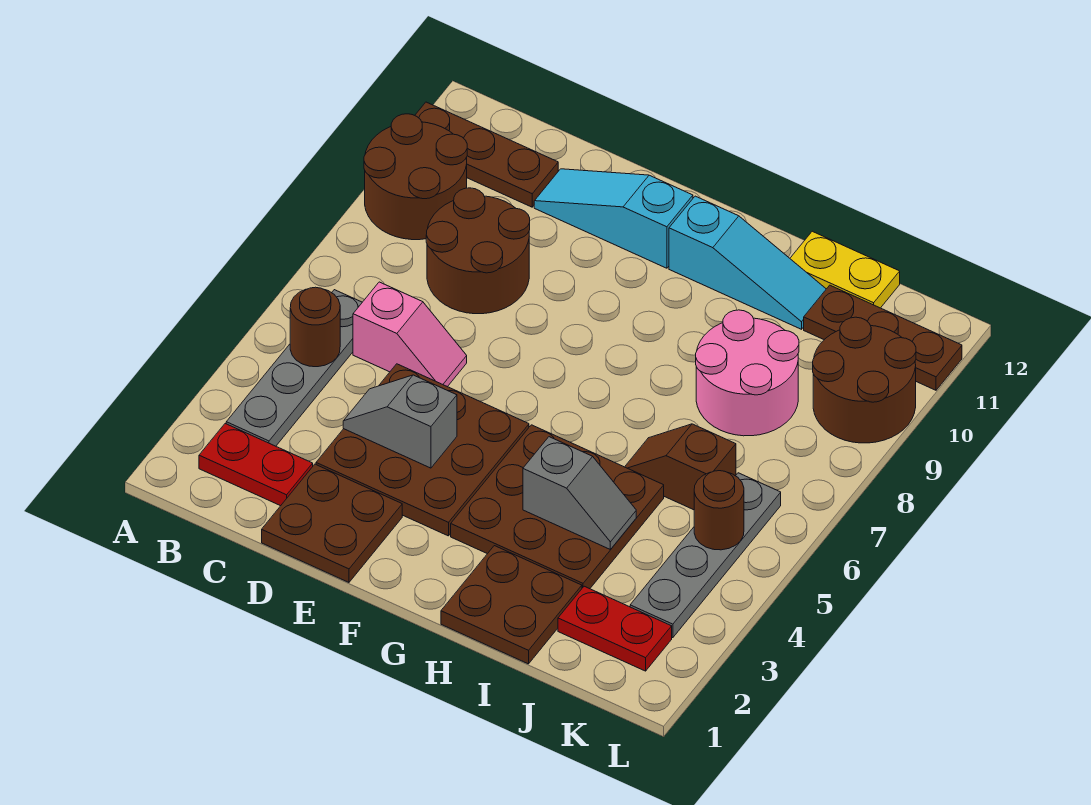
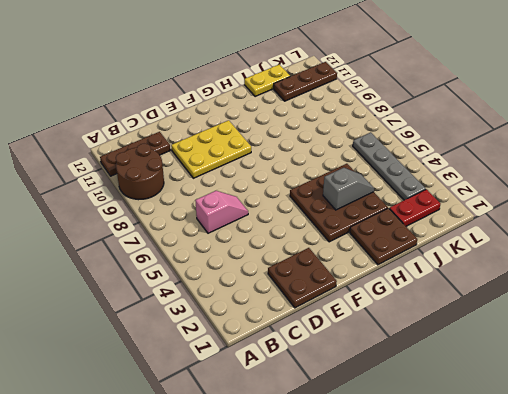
yellow 2x3 plate [171,120,251,178] -> brown 2x2 round brick [426,188,530,314]
none -> red 1x2 plate [199,424,313,506]
none -> grey 1x4 plate [226,290,362,446]
none -> brown 3x3 plate [316,364,529,536]

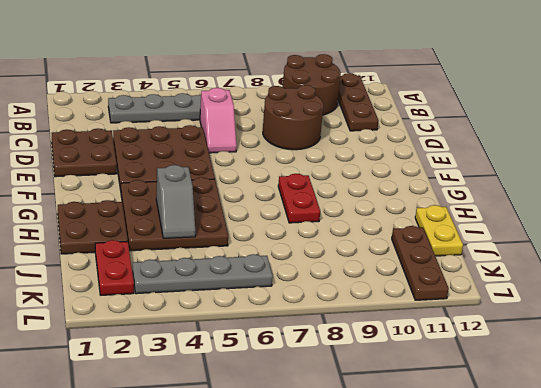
red 1x2 plate [278,174,320,223] -> red 1x2 plate moved to [199,424,313,506]
none -> cyan 1x3 slope [534,169,693,268]
none -> cyan 1x3 slope [669,196,826,329]
none -> brown 1x2 slope [625,424,736,510]

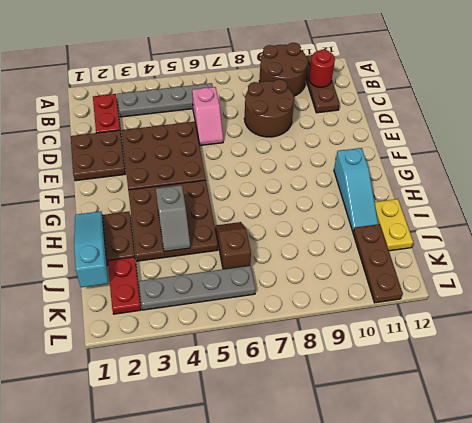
red 1x1 round brick [309,50,335,87] -> none
cyan 1x3 slope [74,211,108,287] -> cyan 1x3 slope moved to [534,169,693,268]
none -> pink 2x2 round brick [696,310,799,436]
none -> brown 2x2 round brick [813,317,916,443]
none -> brown 1x1 round brick [290,287,340,367]

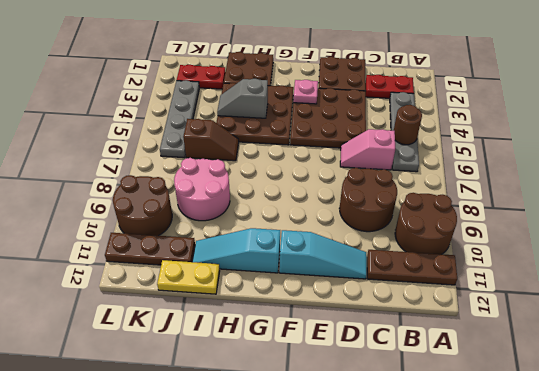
pink 1x1 plate [293,80,318,104] -> none
none -> grey 1x2 slope [343,375,457,468]
none -> brown 1x1 round brick [694,471,744,550]

